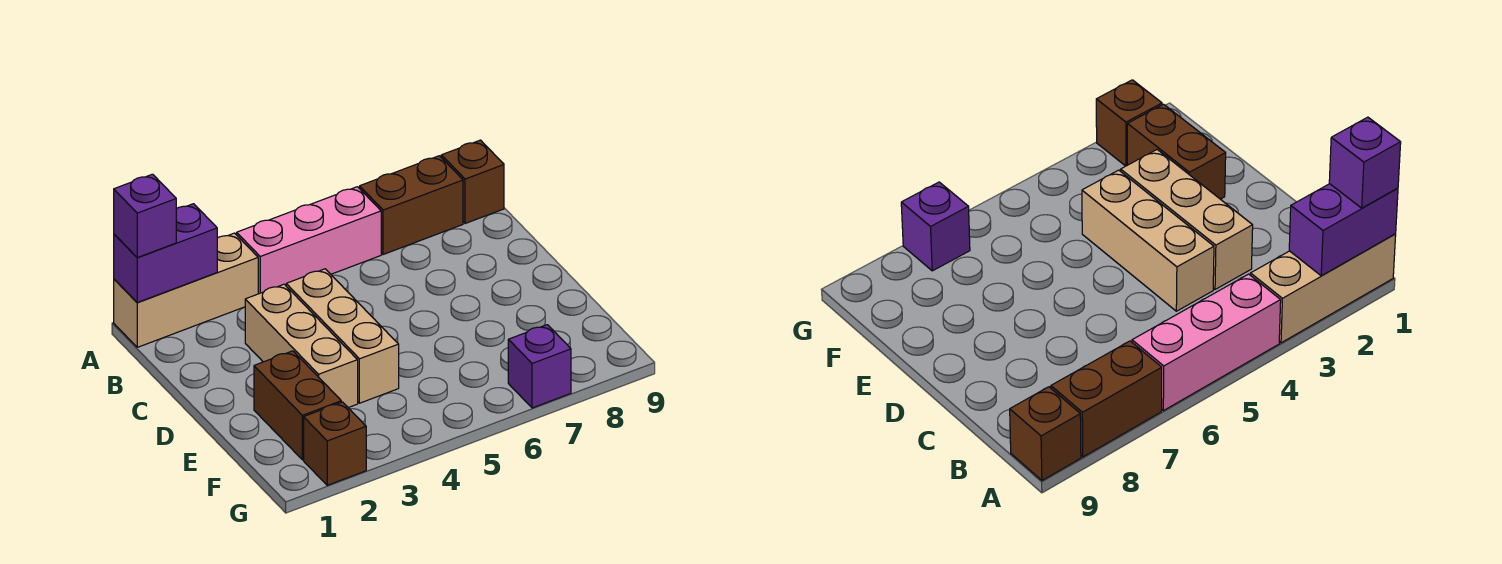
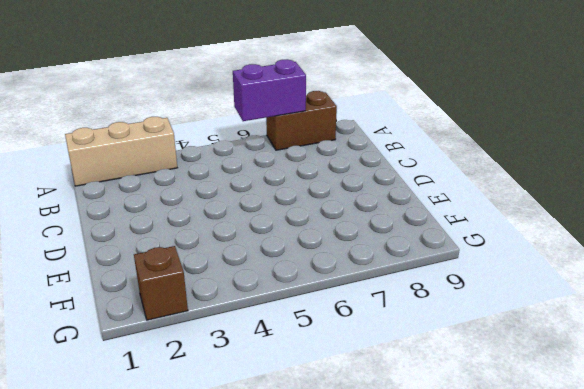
purple 1x2 brick [233,59,306,121] -> purple 1x2 brick moved to [114,204,217,302]
none -> pink 1x3 brick [237,187,381,294]
none -> brown 1x1 brick [441,140,504,224]

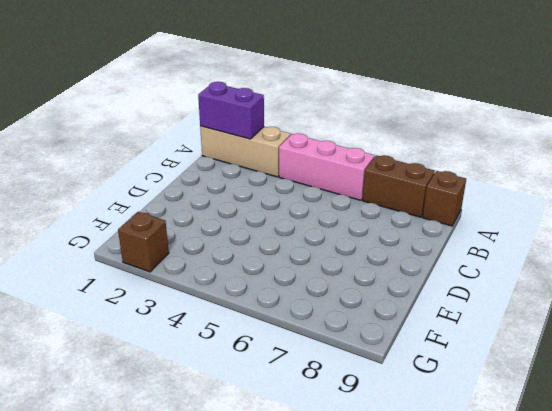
none -> tan 1x3 brick [245,284,358,408]
none -> tan 1x3 brick [286,269,399,403]

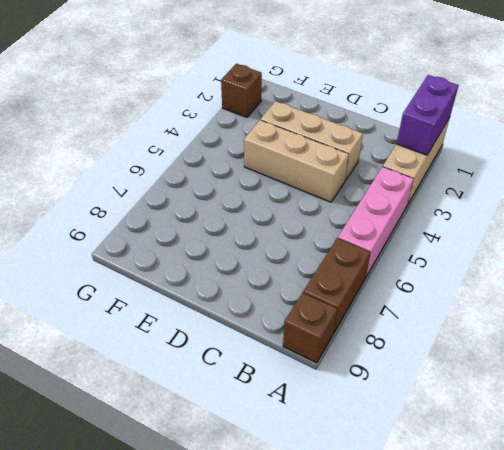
none -> brown 1x2 brick [254,351,341,460]
none -> purple 1x1 brick [508,325,571,408]

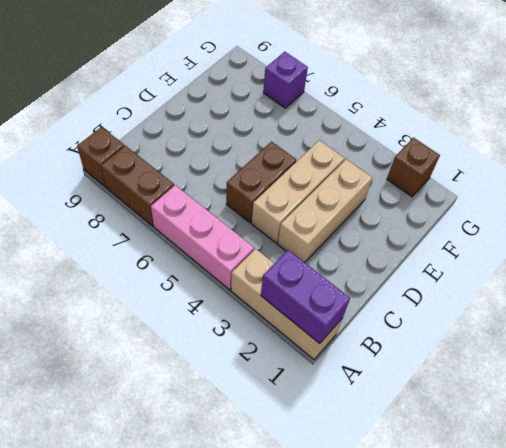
brown 1x2 brick [226,142,296,223] -> brown 1x2 brick moved to [254,351,341,460]
none -> purple 1x1 brick [114,174,176,258]

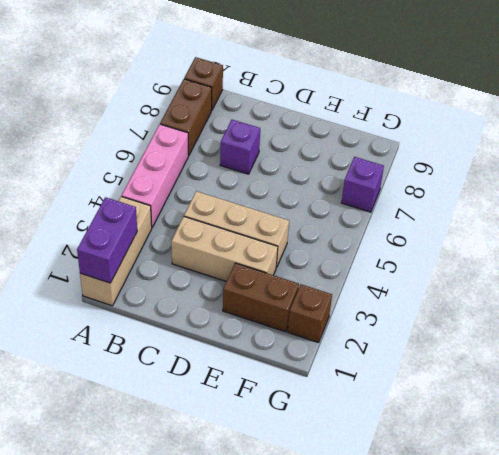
purple 1x1 brick [220,120,260,174] -> purple 1x1 brick moved to [114,174,176,258]

